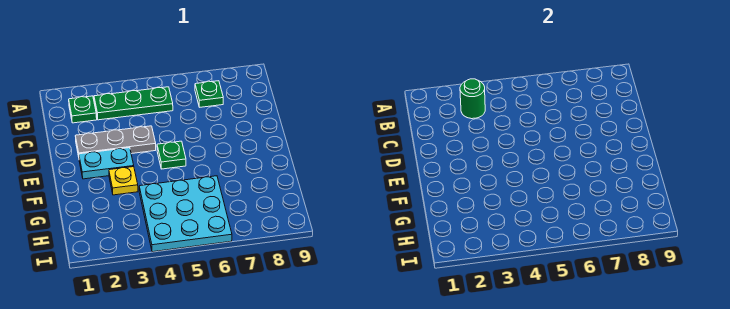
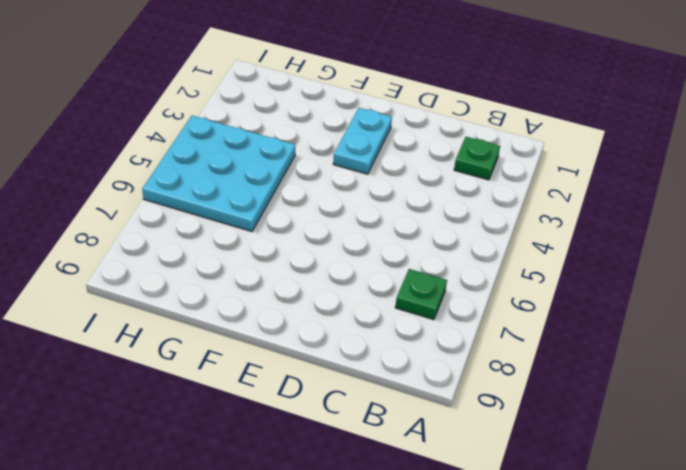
none -> green 1x3 plate [94,87,173,120]
none -> grey 1x3 plate [76,126,156,157]

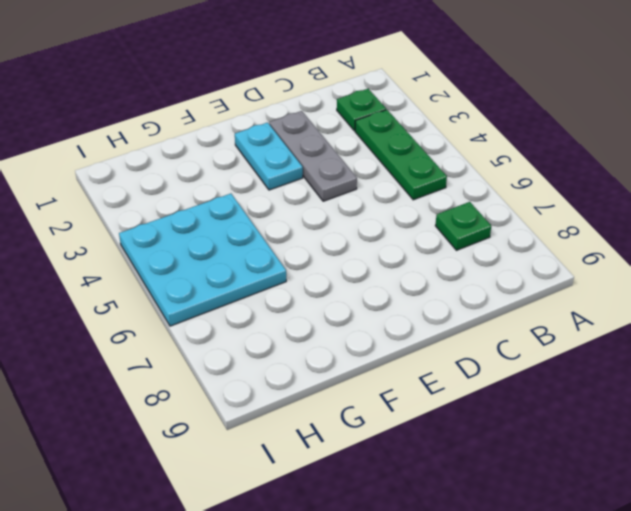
none -> green 1x1 plate [157,141,186,169]
none -> yellow 1x1 plate [109,167,138,195]

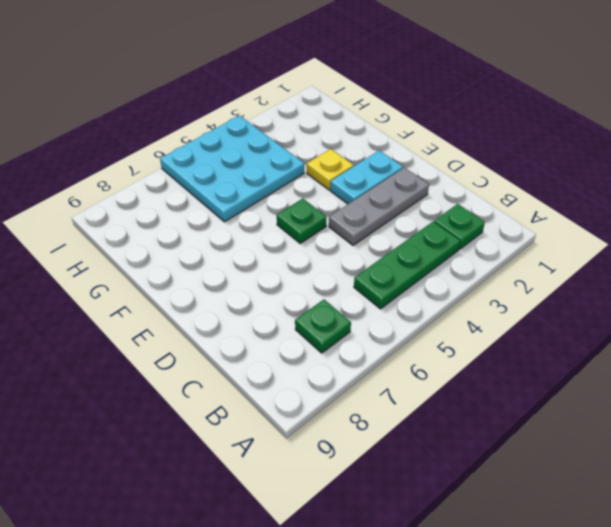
none -> green 1x1 round brick [460,79,485,119]

